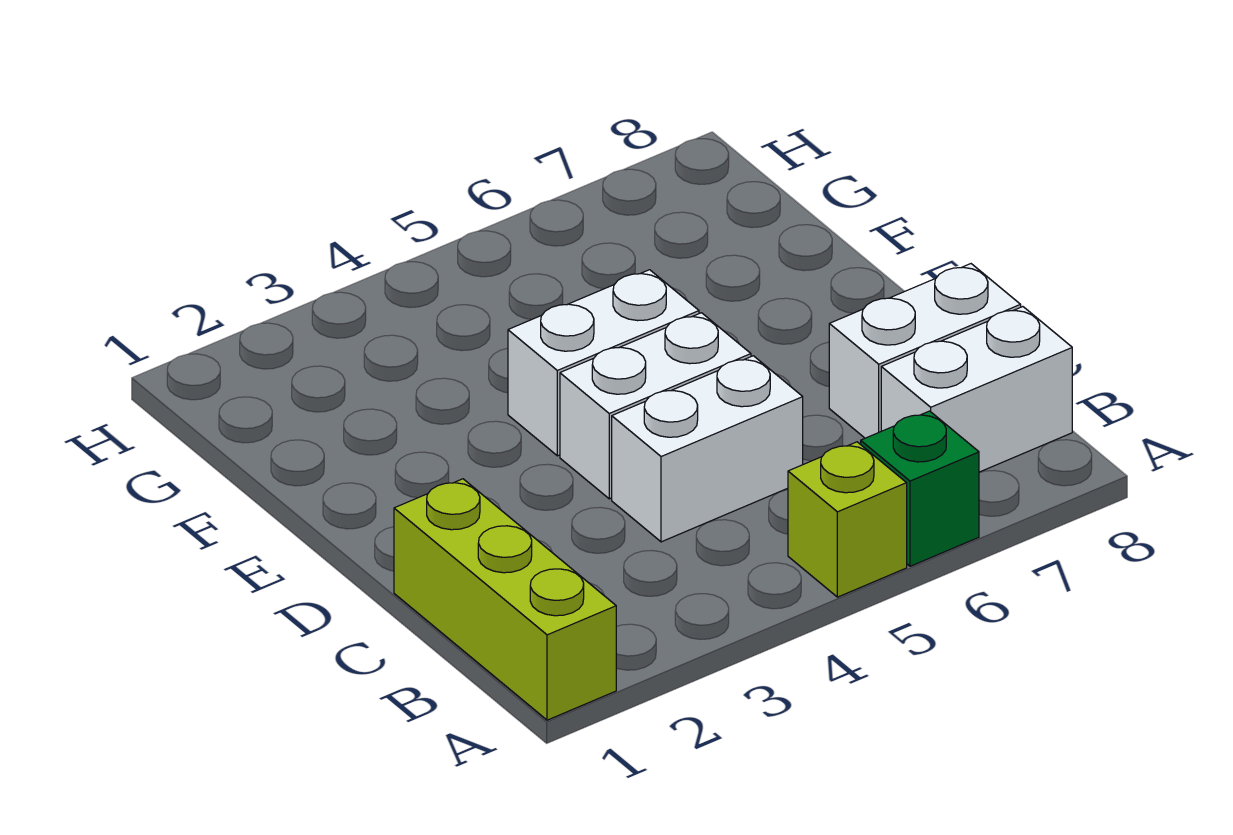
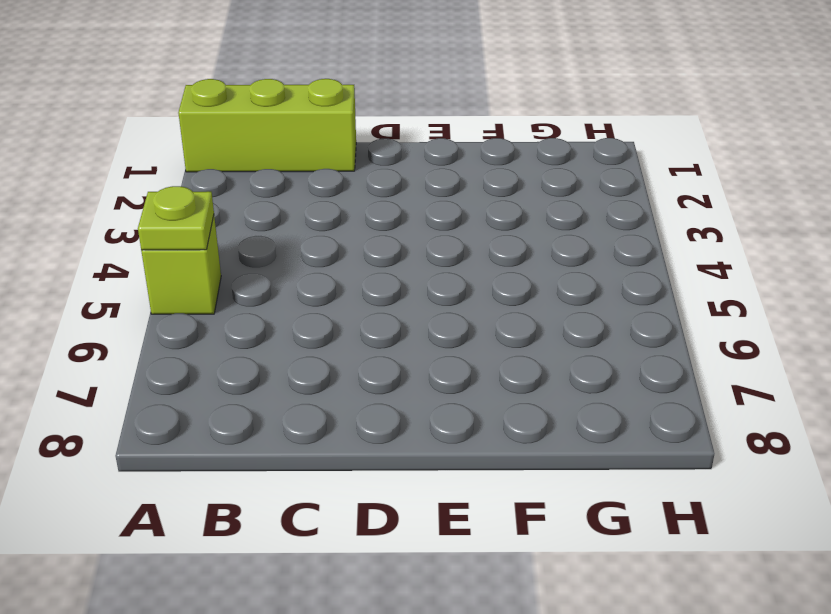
lime 1x1 plate [138,186,214,250] -> none
none -> green 1x1 brick [861,411,979,566]
none -> white 1x2 brick [881,307,1072,472]

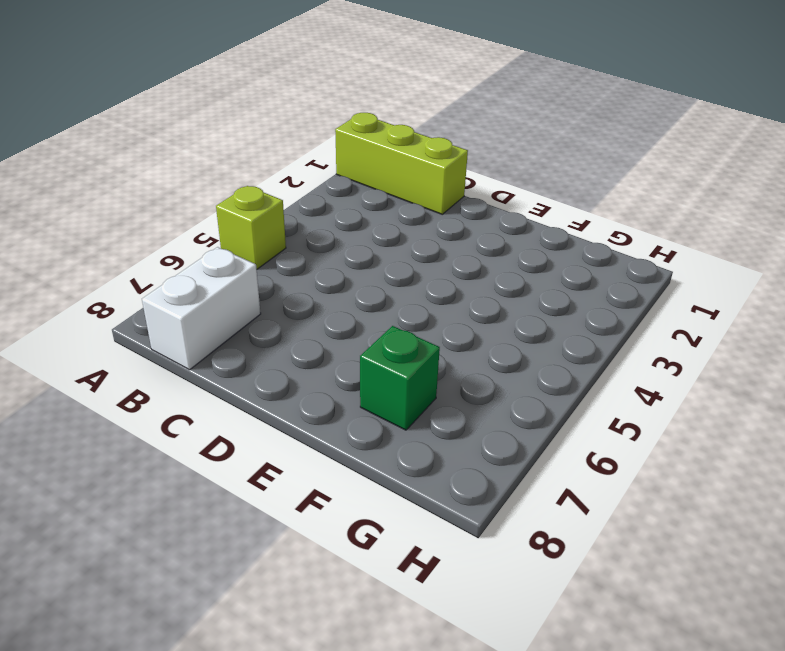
green 1x1 brick [360,326,440,430] -> green 1x1 brick moved to [861,411,979,566]
none -> white 1x2 brick [612,356,803,542]
none -> white 1x2 brick [829,264,1021,438]

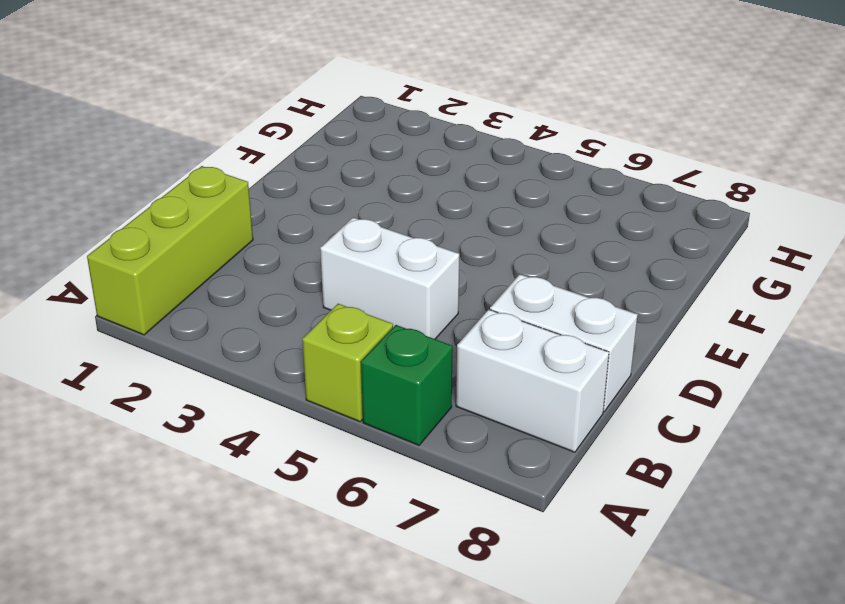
none -> white 1x2 brick [560,313,751,499]
none -> white 1x2 brick [508,270,699,456]

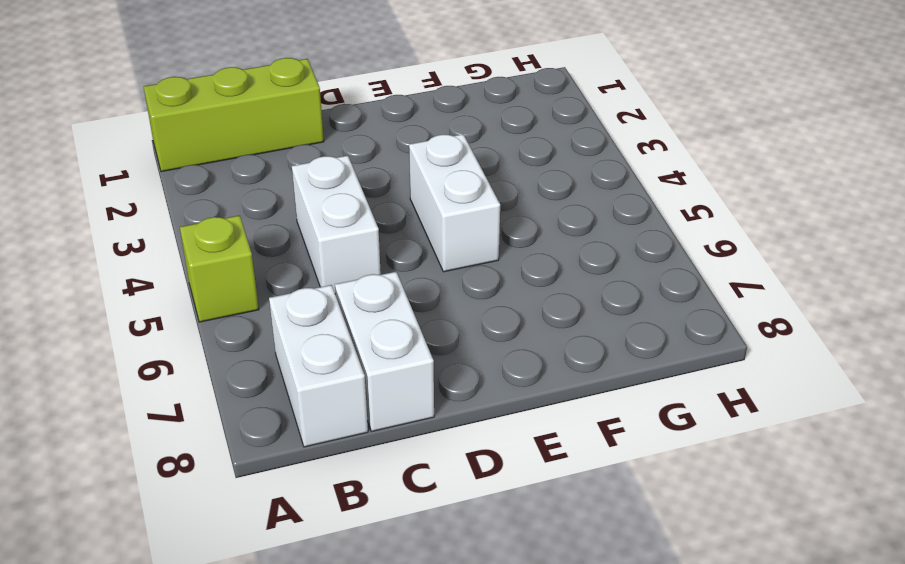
none -> green 1x1 brick [861,411,979,566]
none -> white 1x2 brick [560,313,751,499]

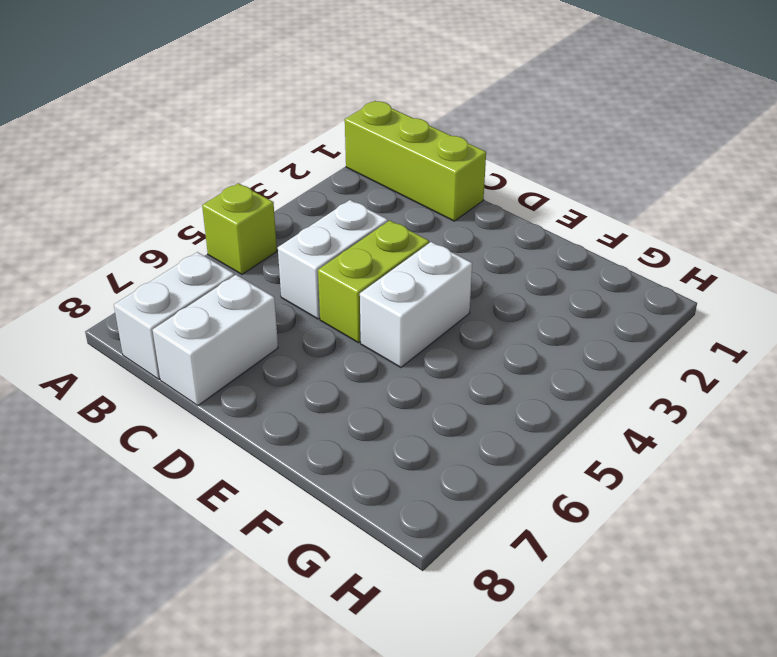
lime 1x2 brick [318,220,429,343] -> white 1x2 brick [560,313,751,499]
none -> green 1x1 brick [861,411,979,566]

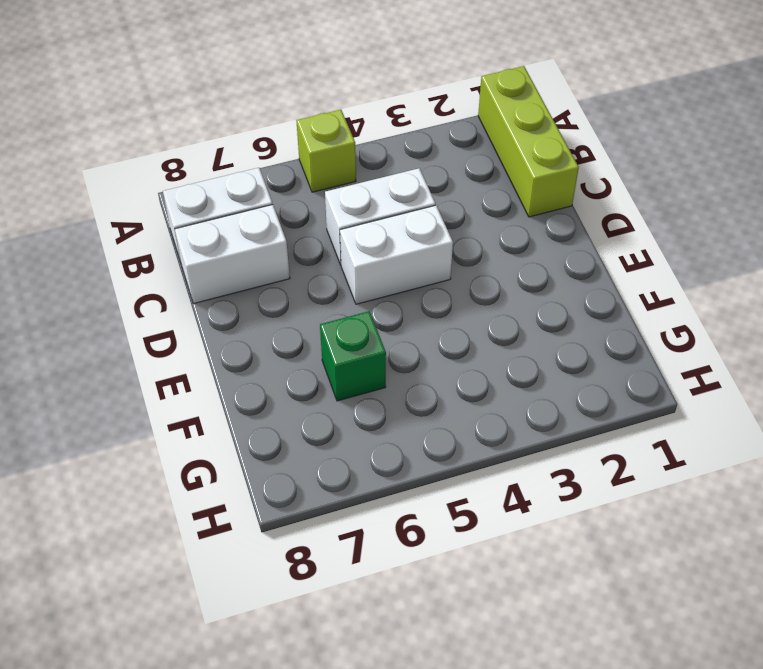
green 1x1 brick [320,311,386,401] -> green 1x1 brick moved to [861,411,979,566]
none -> white 1x2 brick [508,270,699,456]

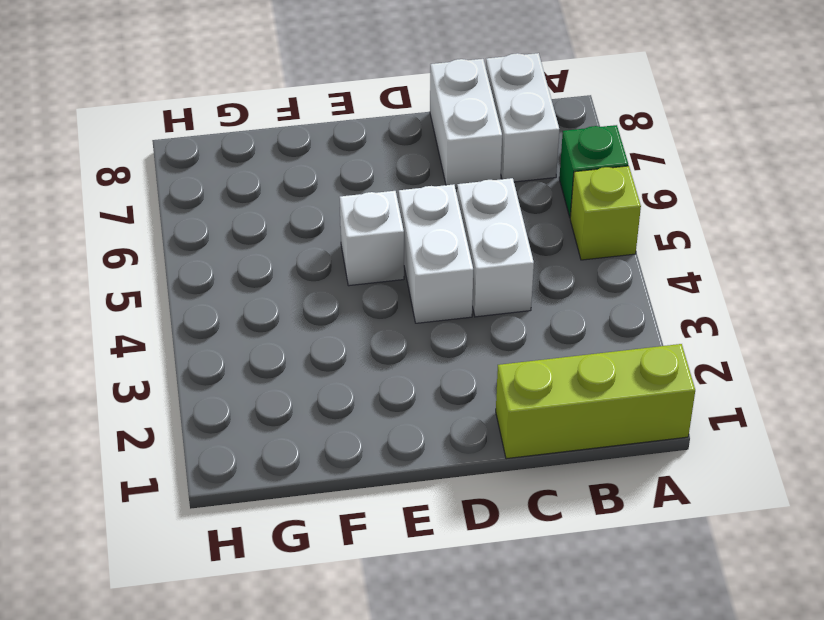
white 1x1 brick [340,191,404,286] -> white 1x2 brick [508,270,699,456]

